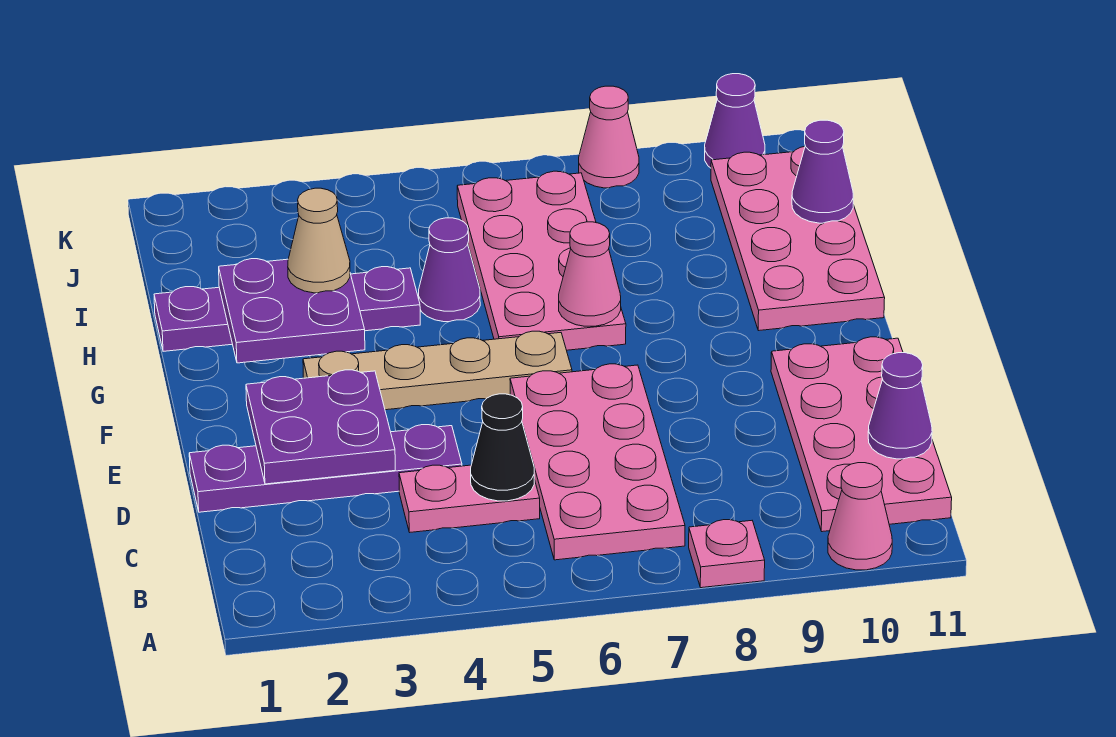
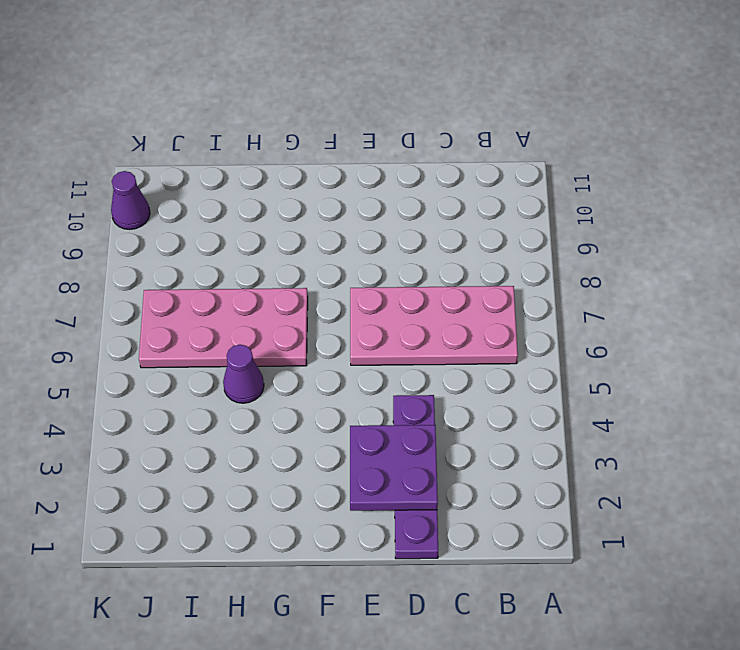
none -> pink 1x1 plate [689,520,765,588]
none -> pink 1x1 cone [828,463,892,570]
none -> pink 2x4 plate [771,337,952,532]

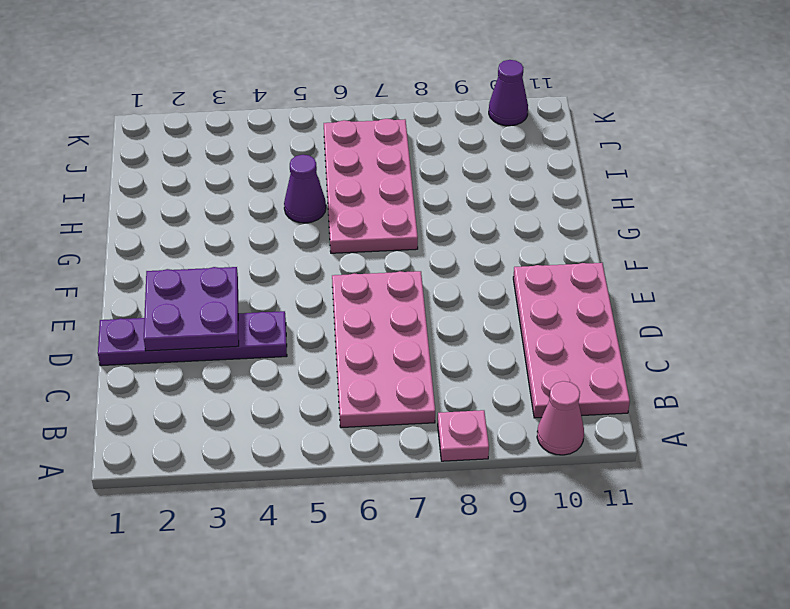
none -> pink 1x2 plate [399,465,540,532]
none -> tan 1x4 plate [303,331,572,410]
none -> pink 2x4 plate [711,147,885,331]

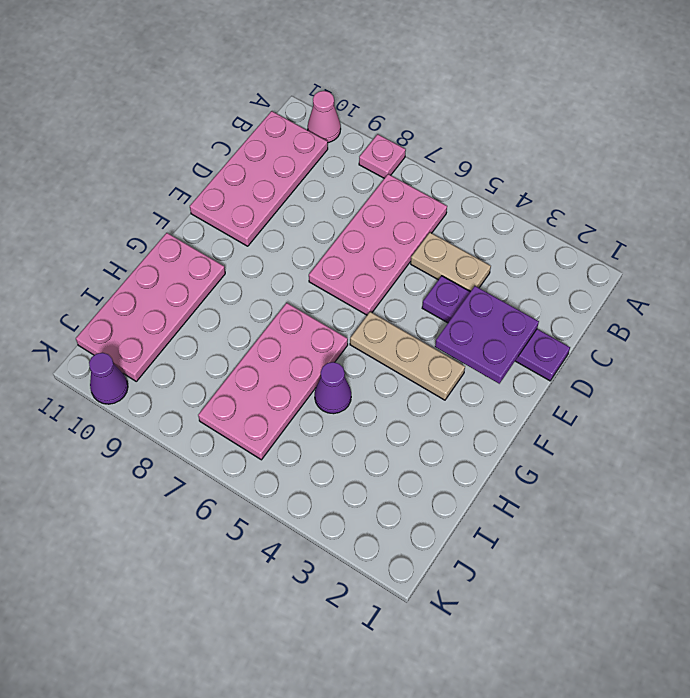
tan 1x2 plate [411,233,491,292] -> pink 1x2 plate [399,465,540,532]
tan 1x3 plate [350,312,465,400] -> tan 1x4 plate [303,331,572,410]
none -> purple 1x4 plate [154,267,420,351]
none -> pink 1x1 cone [579,86,639,188]
none -> black 1x1 cone [471,394,534,501]

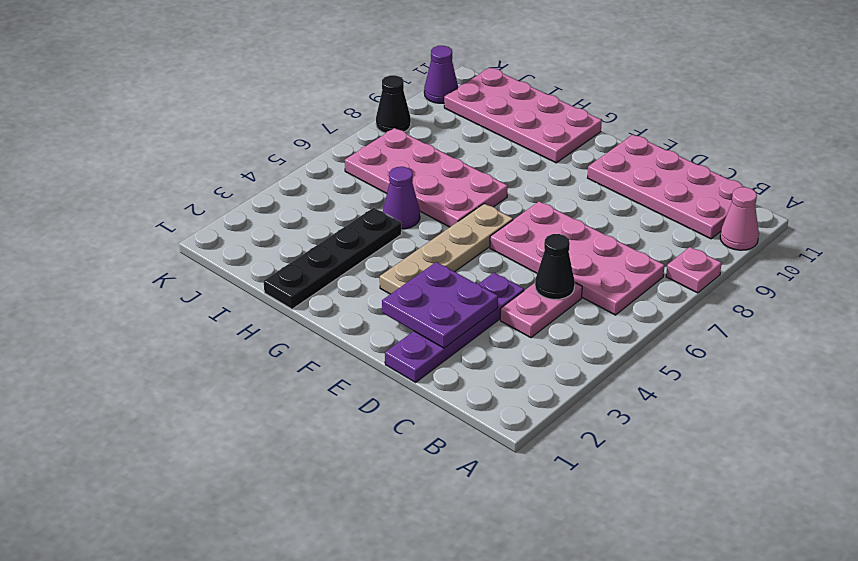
black 1x4 plate [264,208,402,309] -> purple 1x4 plate [154,267,420,351]
black 1x1 cone [376,75,411,133] -> pink 1x1 cone [579,86,639,188]
none -> purple 1x1 cone [868,353,932,459]
none -> purple 2x2 plate [219,259,365,363]
none -> pink 1x1 cone [559,222,621,326]

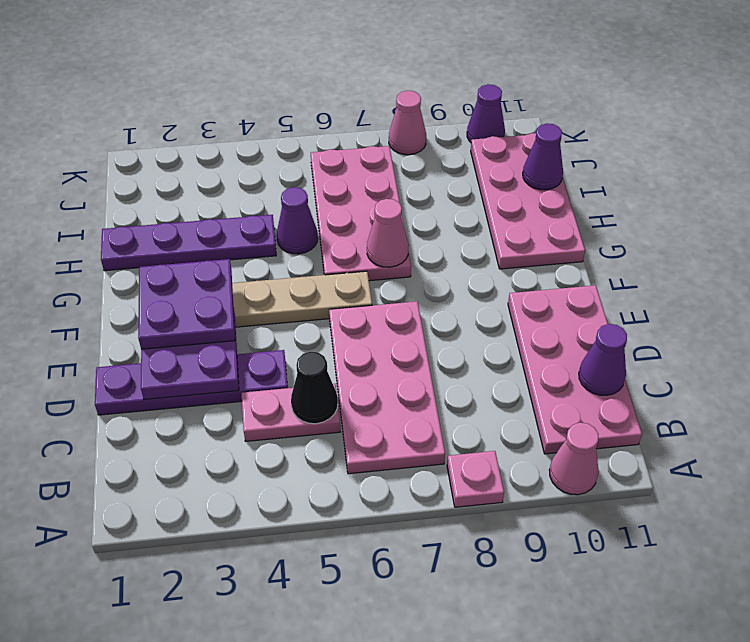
purple 2x2 plate [138,259,235,349] -> purple 2x2 plate moved to [219,259,365,363]
none -> tan 1x1 cone [288,188,350,293]

